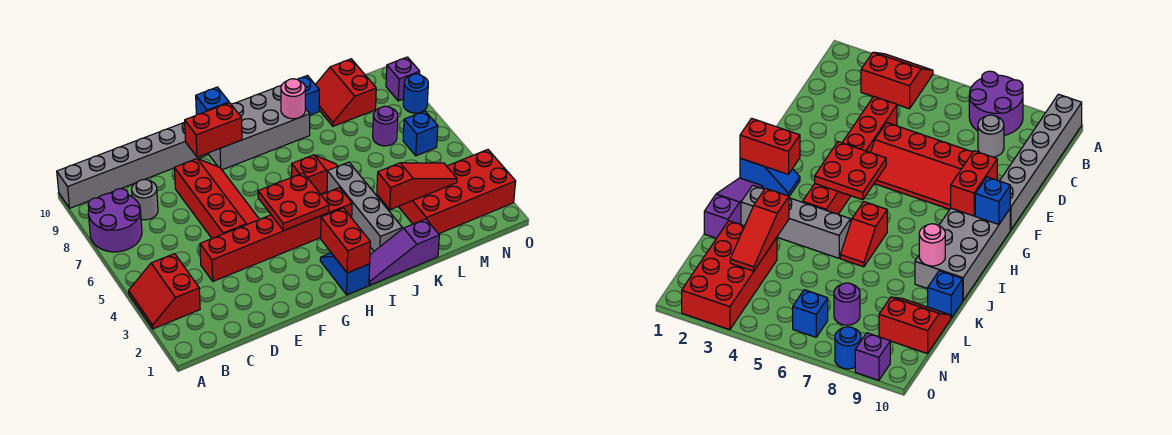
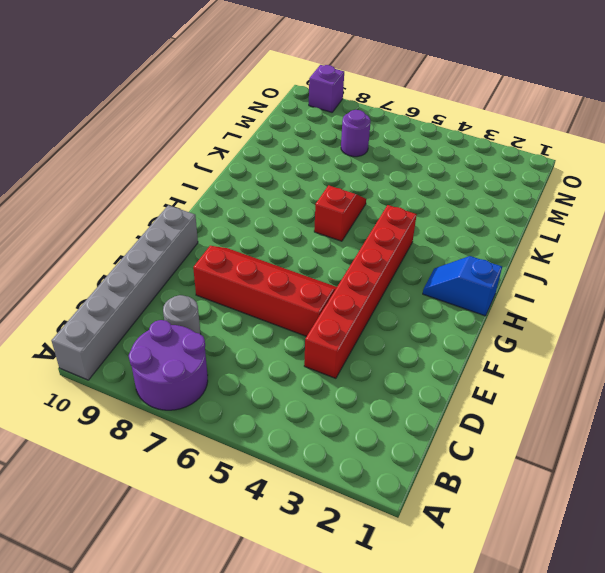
none -> red 2x2 slope [129,254,200,329]
none -> grey 2x4 brick [208,86,310,170]
none -> purple 1x3 slope [369,219,439,285]

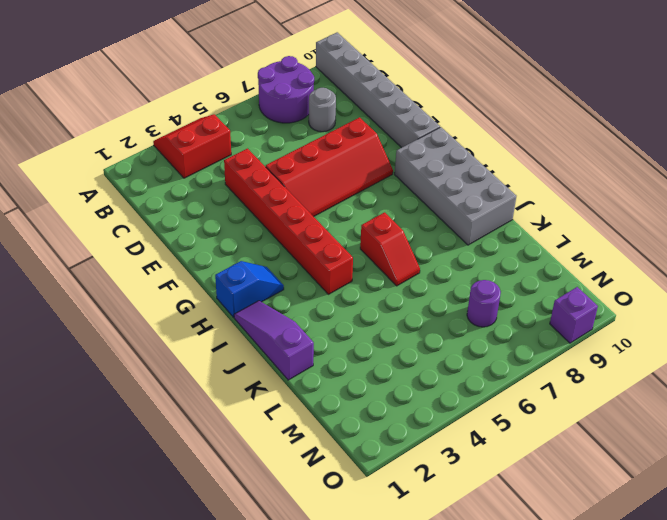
none -> grey 1x4 brick [327,162,402,251]
none -> blue 1x1 brick [297,76,319,115]
none -> red 2x4 brick [399,150,516,234]

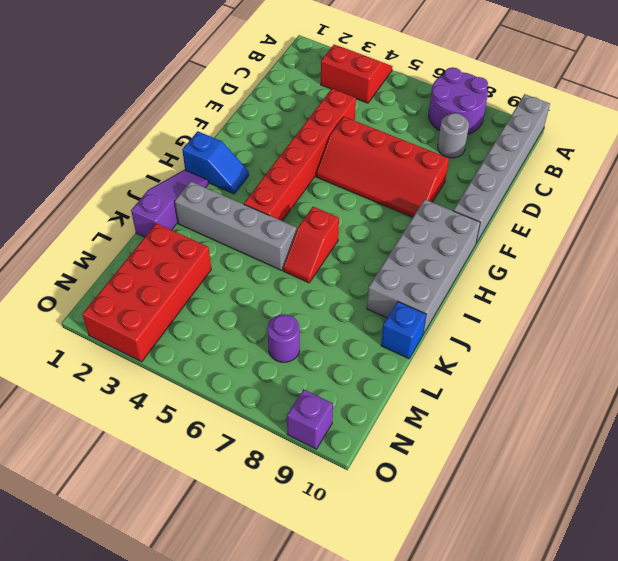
none -> red 2x2 slope [315,59,376,126]
none -> blue 1x1 brick [403,111,438,156]
none -> blue 1x1 round brick [403,74,428,113]

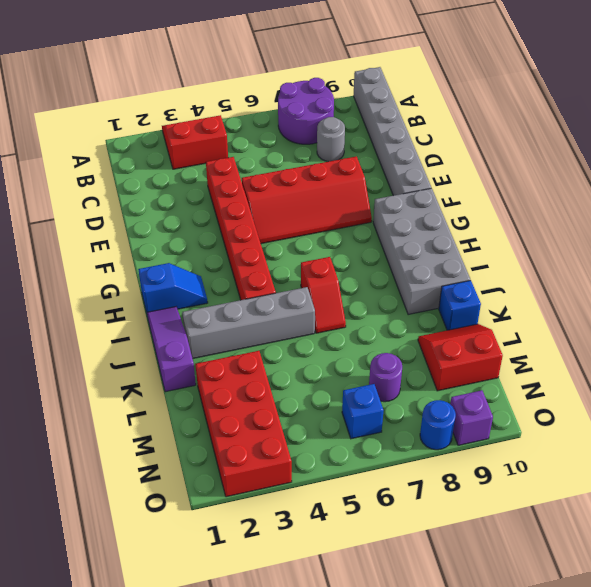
none -> red 1x2 brick [185,103,242,157]
none -> red 2x2 plate [258,173,329,231]
none -> blue 1x1 brick [196,87,229,115]

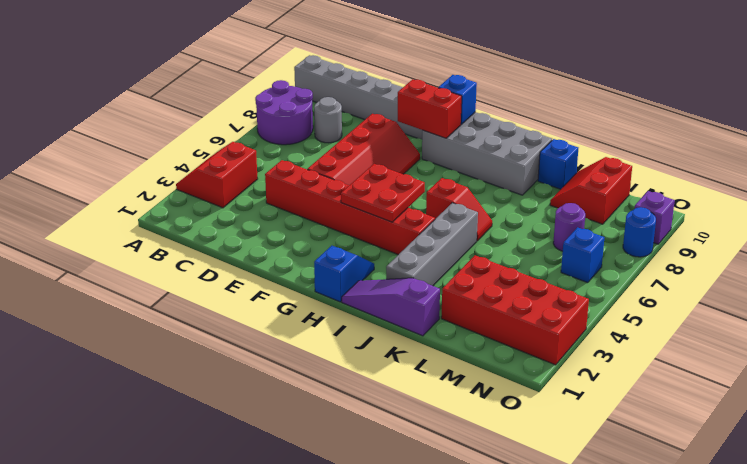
none -> red 1x2 brick [321,208,370,273]
none -> pink 1x1 round brick [281,79,305,119]
none -> red 1x3 slope [377,163,457,210]

